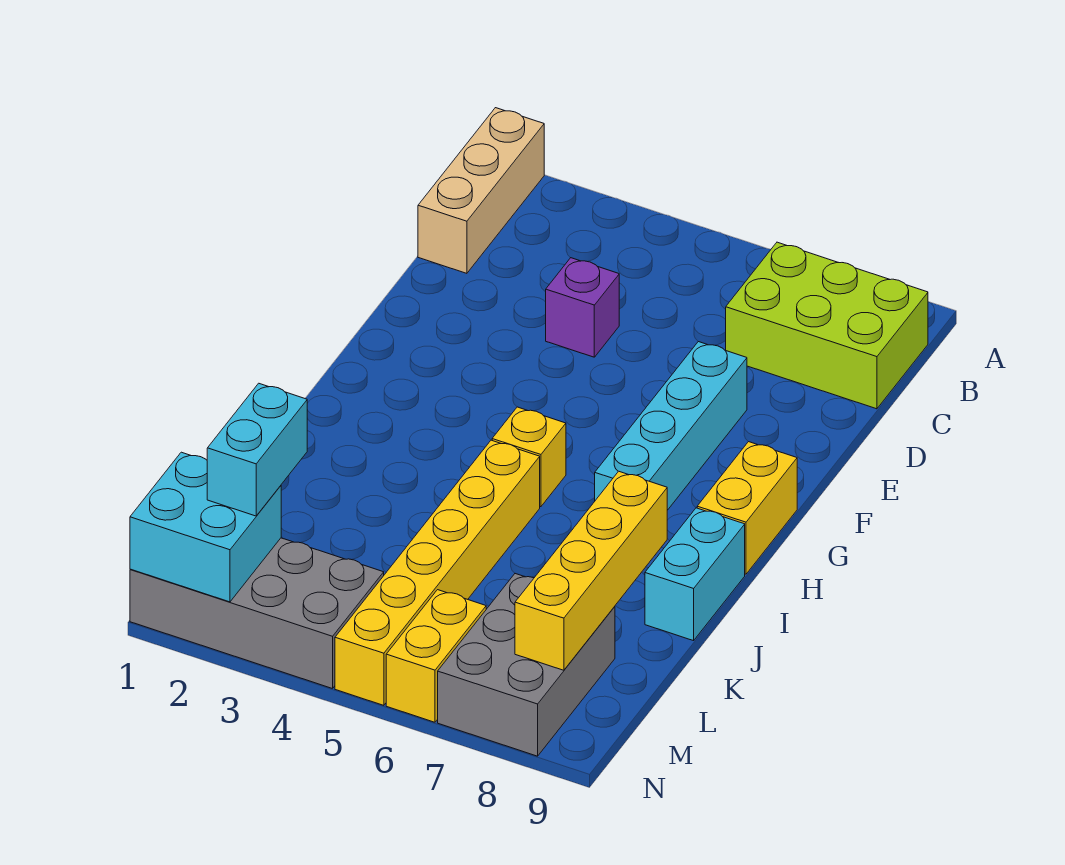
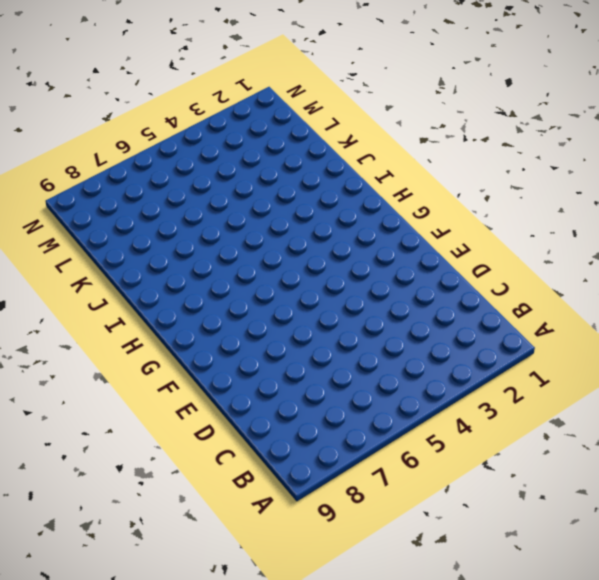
none -> tan 1x3 brick [418,108,544,273]
none -> lime 2x3 brick [726,242,928,409]
none -> purple 1x1 brick [546,258,619,357]

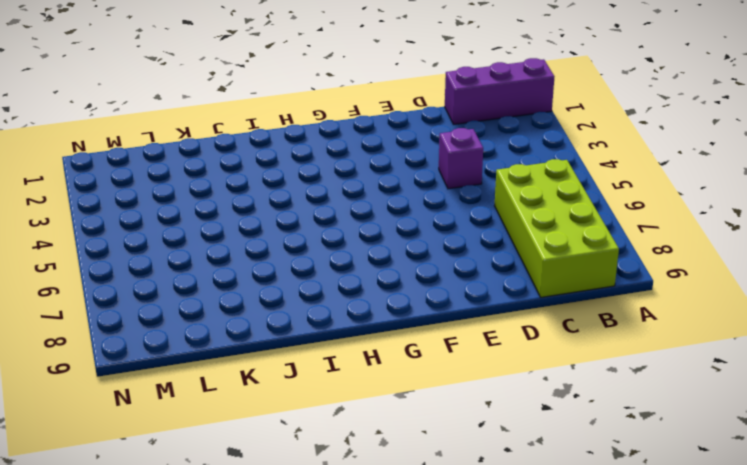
purple 1x3 brick [445,58,555,124] -> tan 1x3 brick [418,108,544,273]
lime 2x4 brick [494,159,619,297] -> lime 2x3 brick [726,242,928,409]
none -> cyan 1x4 brick [595,342,747,510]
none -> yellow 1x2 brick [697,442,797,574]
none -> yellow 1x1 brick [492,407,566,507]

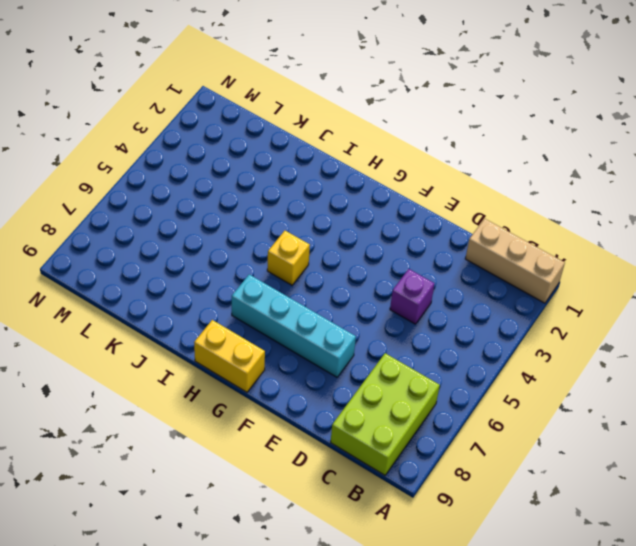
none -> yellow 1x6 brick [335,440,540,705]
none -> cyan 1x2 brick [645,508,745,641]
none -> grey 2x3 brick [438,574,615,756]

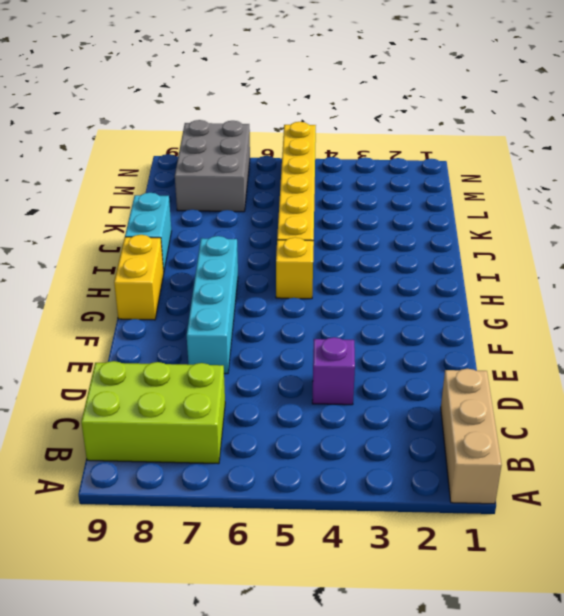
none -> grey 2x4 brick [130,538,384,689]
none -> yellow 1x2 brick [386,590,486,722]
none -> yellow 1x4 brick [515,471,667,670]

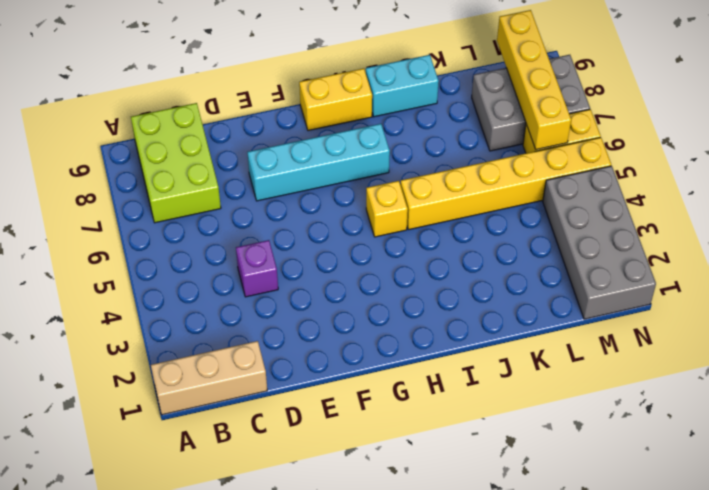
yellow 1x4 brick [497,10,571,150] -> yellow 1x4 brick turned to [515,471,667,670]
none -> cyan 2x2 brick [130,452,281,602]
none -> cyan 1x2 brick [207,383,307,516]

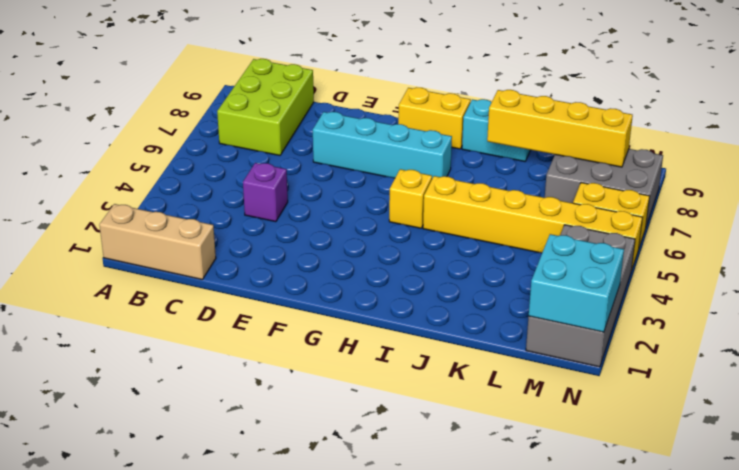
none -> cyan 1x2 brick [207,383,307,516]

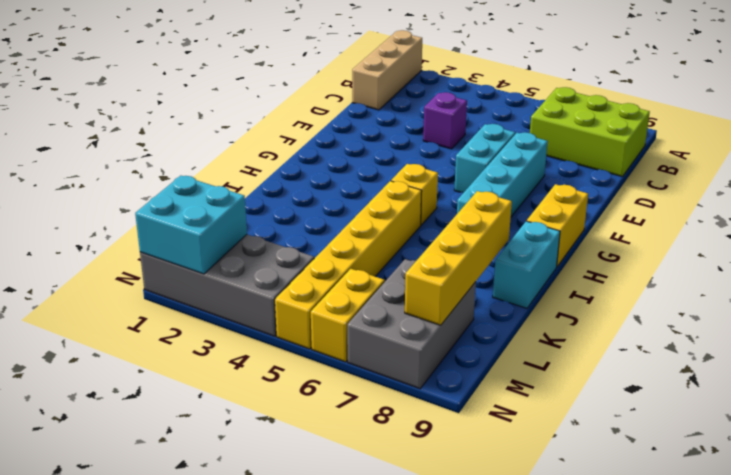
cyan 1x2 brick [454,124,515,193] -> cyan 1x2 brick moved to [207,383,307,516]

